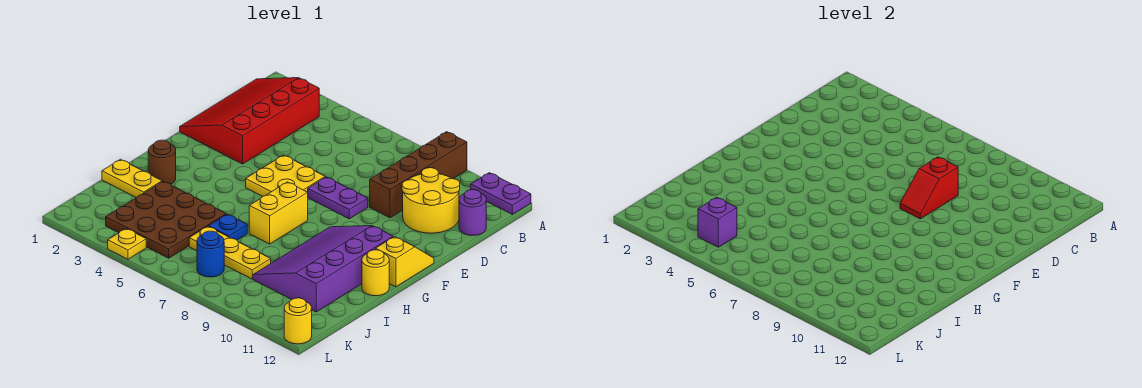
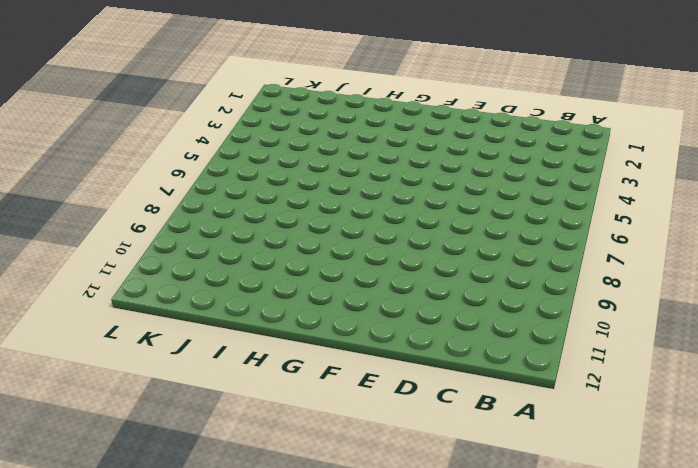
none -> brown 1x4 brick [370,132,467,218]
none -> purple 1x2 plate [471,173,531,214]
none -> red 3x4 slope [180,78,319,164]

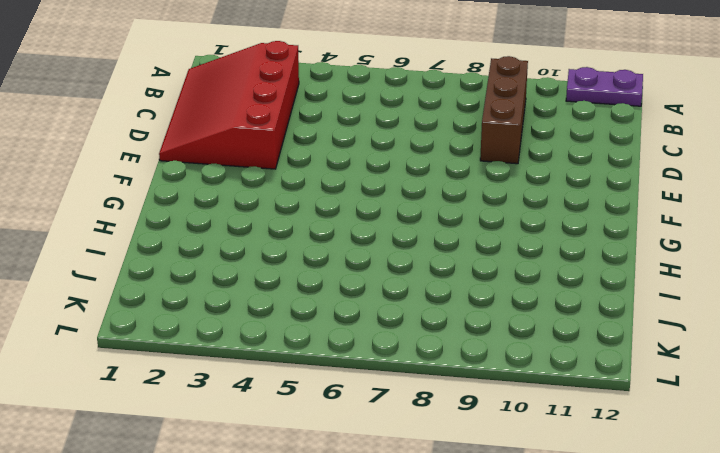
brown 1x3 brick [480,56,528,164] -> brown 1x4 brick [370,132,467,218]
none -> yellow 2x2 round brick [402,168,460,233]
none -> purple 1x1 round brick [459,190,486,236]
none -> yellow 2x2 plate [246,155,325,196]

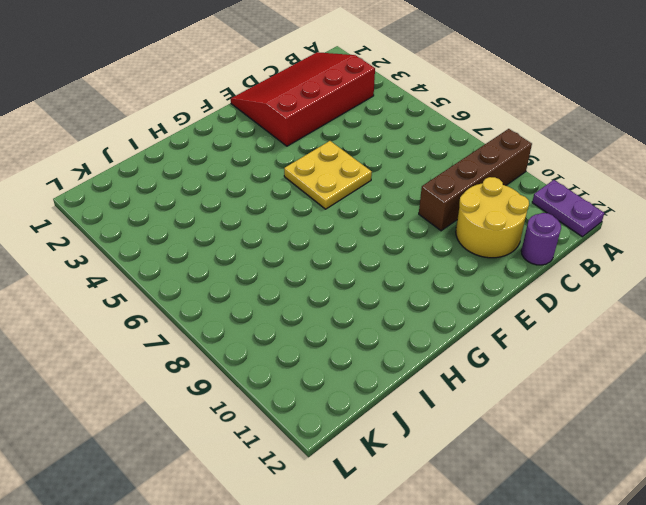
none -> purple 1x2 plate [308,177,368,219]
none -> yellow 1x2 slope [376,237,434,287]
none -> yellow 1x2 brick [249,182,308,244]

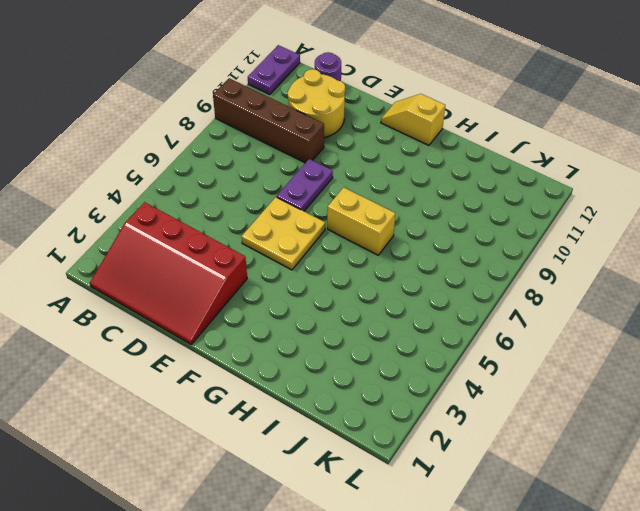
none -> purple 3x4 slope [253,226,393,312]
none -> brown 1x1 round brick [148,140,176,184]
none -> yellow 1x1 round brick [362,250,389,296]

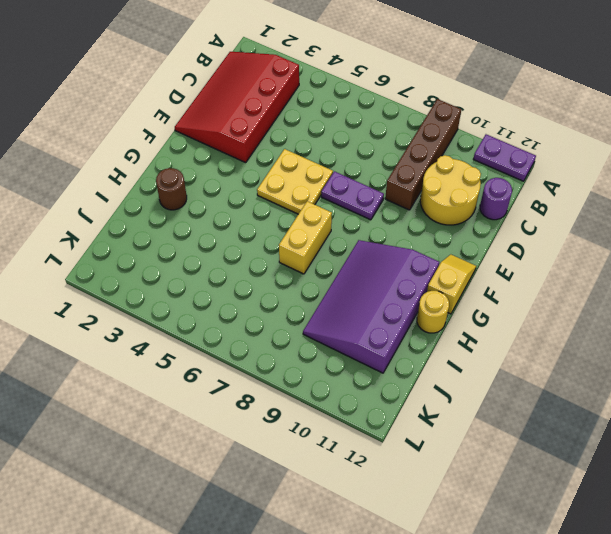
none -> yellow 1x2 plate [102,159,162,198]
none -> brown 3x3 plate [106,181,226,258]
none -> blue 1x1 plate [209,214,247,240]

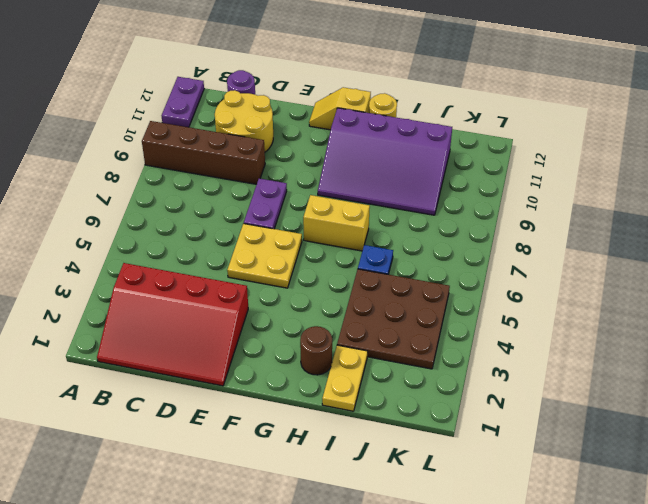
none -> yellow 1x3 plate [189,226,271,279]
none -> blue 1x1 round brick [197,231,224,277]
none -> yellow 1x1 plate [108,229,146,259]

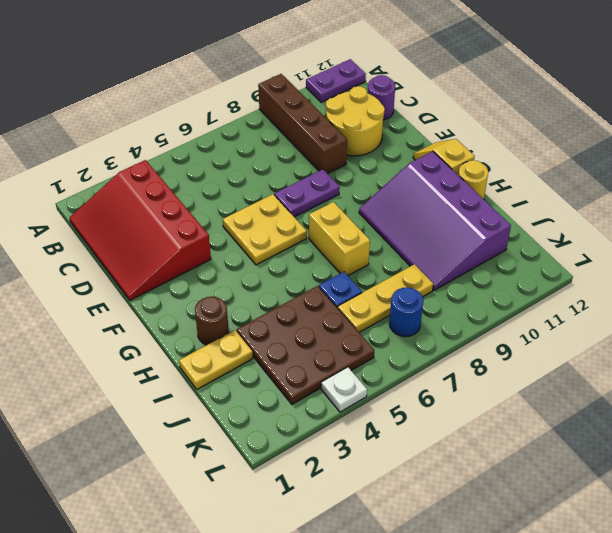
white 1x1 plate [321,367,367,412] -> yellow 1x1 plate [108,229,146,259]
none -> yellow 1x1 round brick [284,298,312,344]
none -> red 1x2 slope [900,157,958,219]
none -> purple 1x1 brick [698,197,737,247]

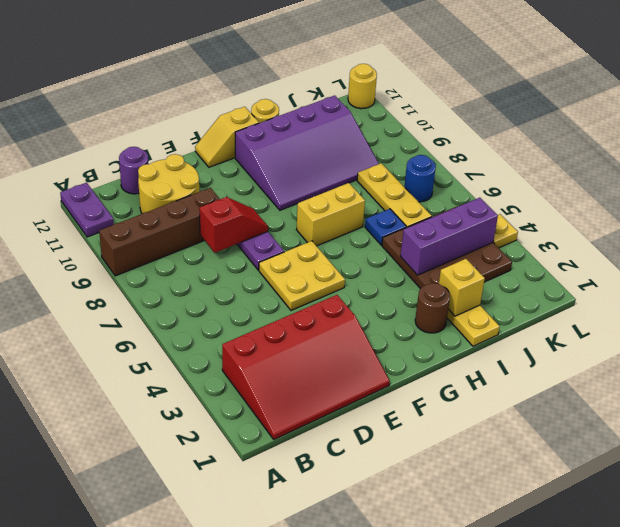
yellow 1x1 brick [439,259,485,316] -> none
purple 1x3 brick [400,198,498,275] -> purple 1x1 brick [698,197,737,247]

